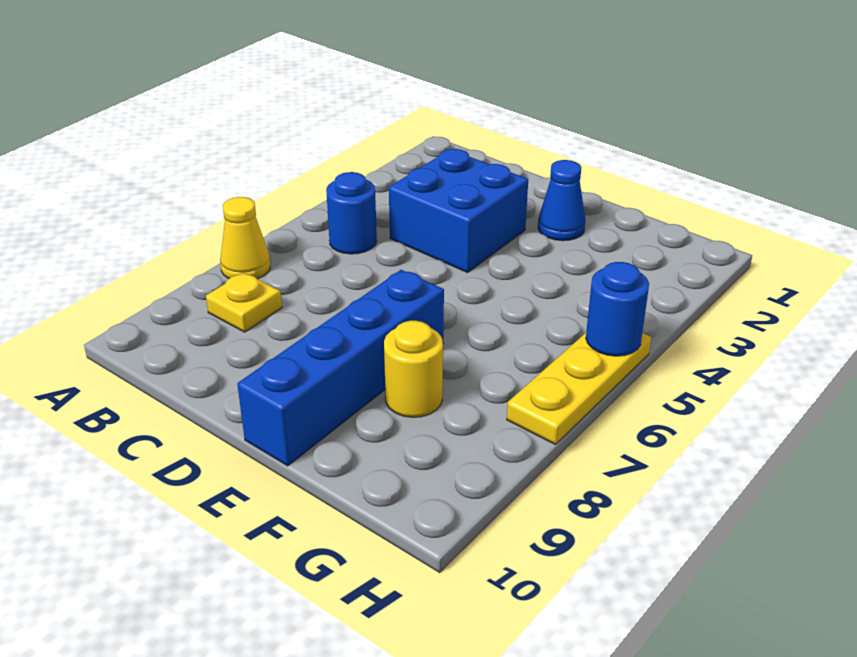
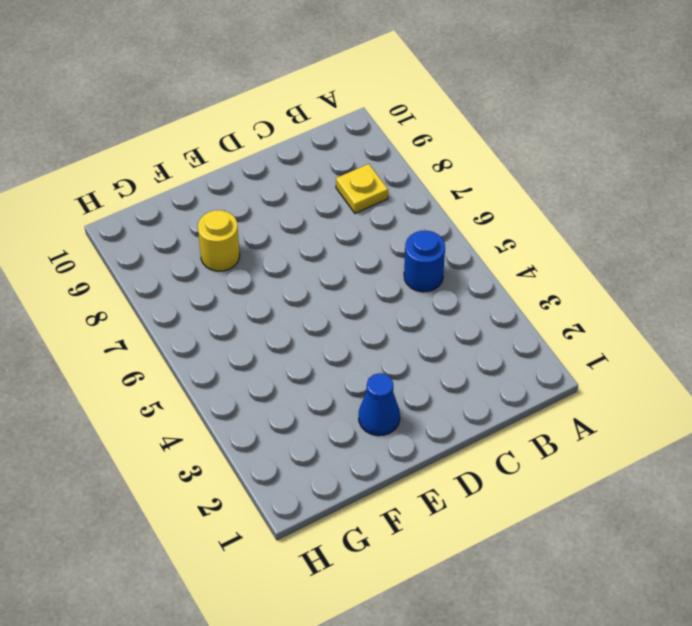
none -> yellow 1x1 cone [220,197,270,279]
none -> blue 2x2 brick [389,149,528,273]

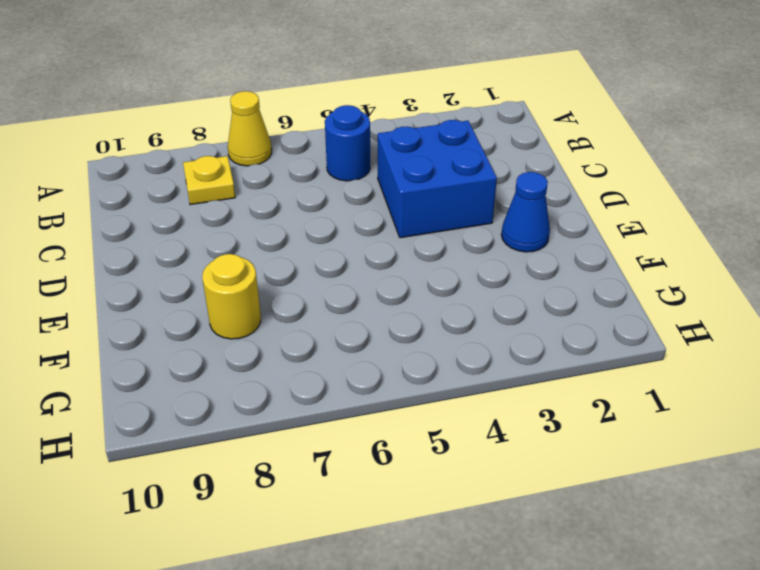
none -> blue 1x4 brick [237,270,444,466]
none -> yellow 1x3 plate [507,333,651,445]

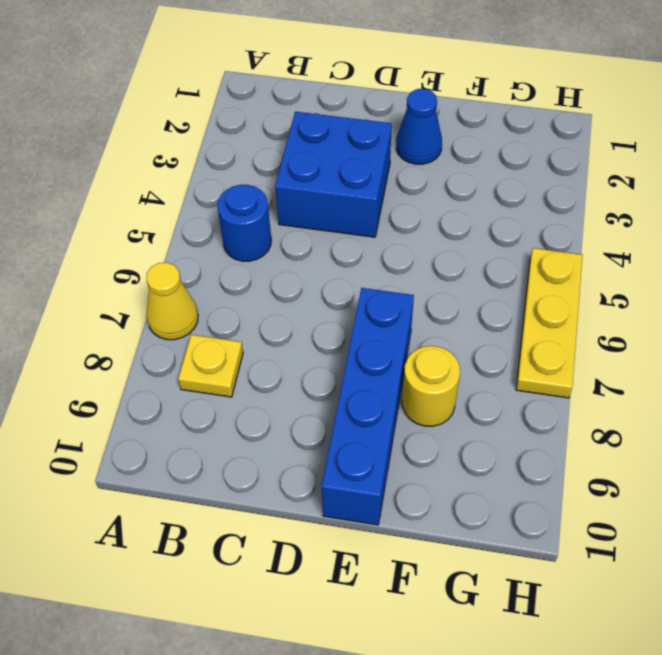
none -> blue 1x1 round brick [586,262,649,356]

